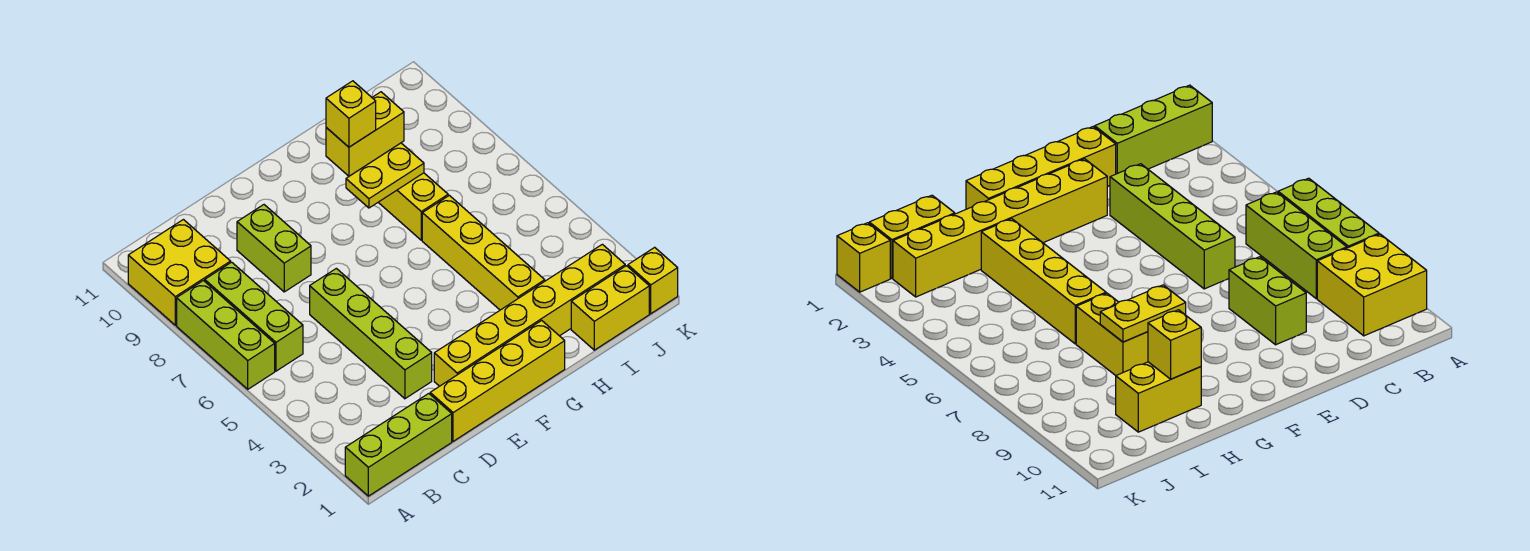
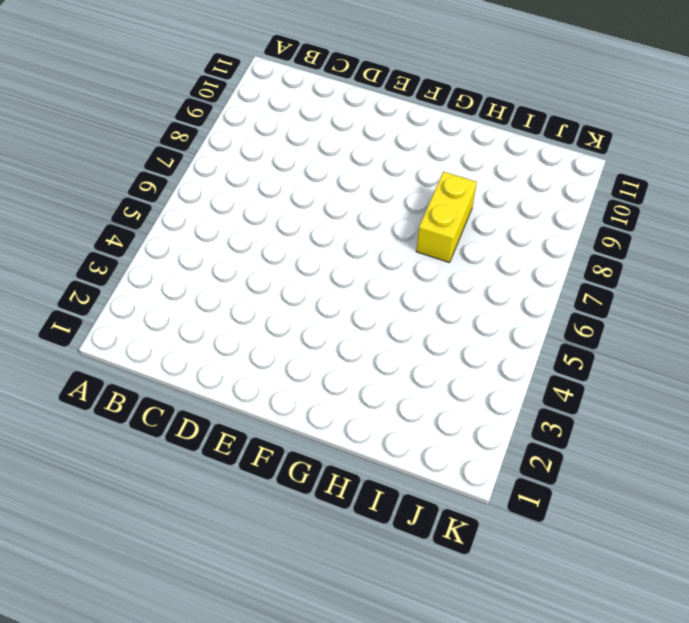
none -> lime 1x3 brick [345,394,452,496]
none -> lime 1x3 brick [177,281,275,389]
none -> yellow 2x2 brick [128,220,231,325]

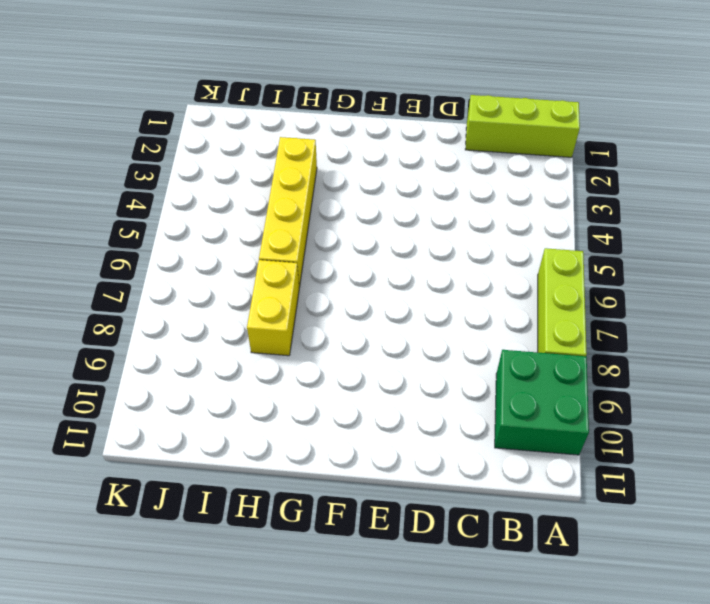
green 2x2 brick [495,350,589,455] -> yellow 2x2 brick [128,220,231,325]
none -> lime 1x3 brick [205,262,303,371]
none -> yellow 1x4 brick [430,320,565,441]
none -> lime 1x4 brick [310,268,432,399]

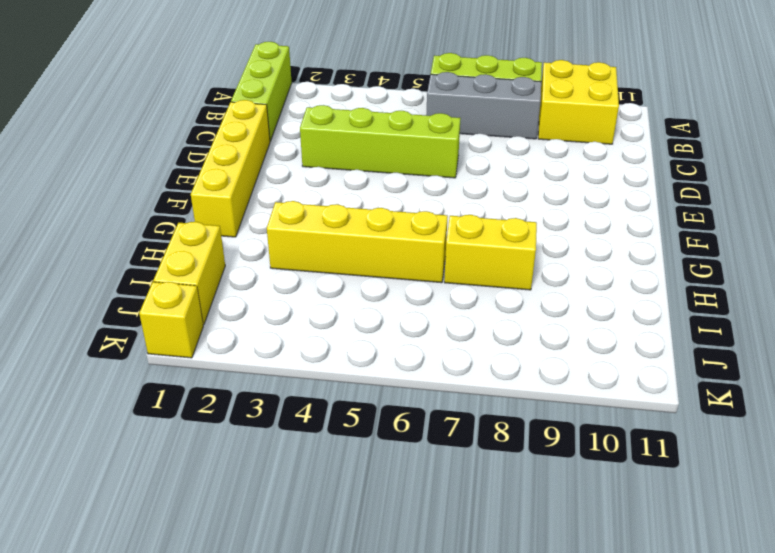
grey 1x3 brick [426,72,541,139] -> lime 1x3 brick [205,262,303,371]
none -> lime 1x2 brick [237,205,311,292]
none -> yellow 1x6 brick [434,244,625,386]
none -> yellow 1x2 brick [326,92,404,176]

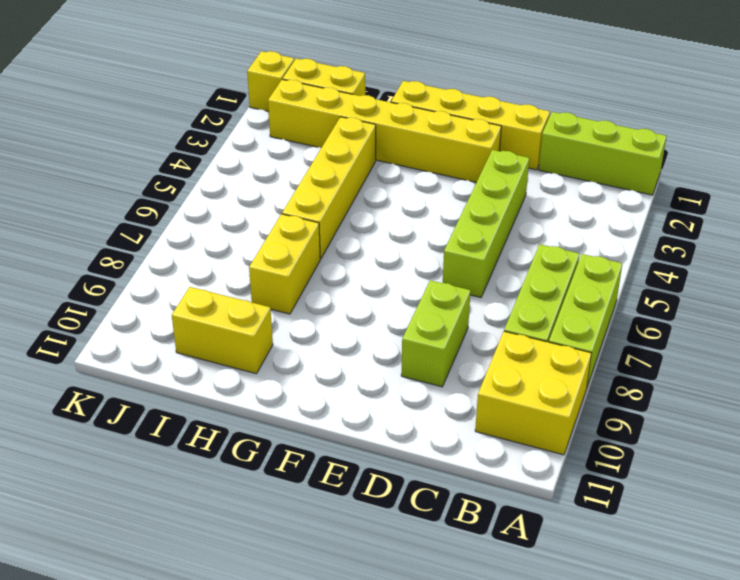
none -> yellow 1x2 plate [346,143,424,208]
none -> yellow 1x1 brick [326,81,376,147]

